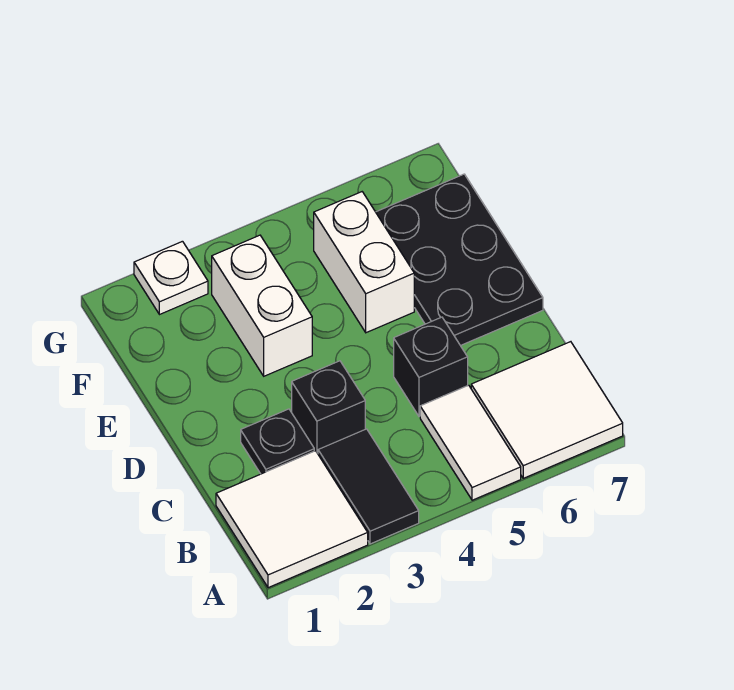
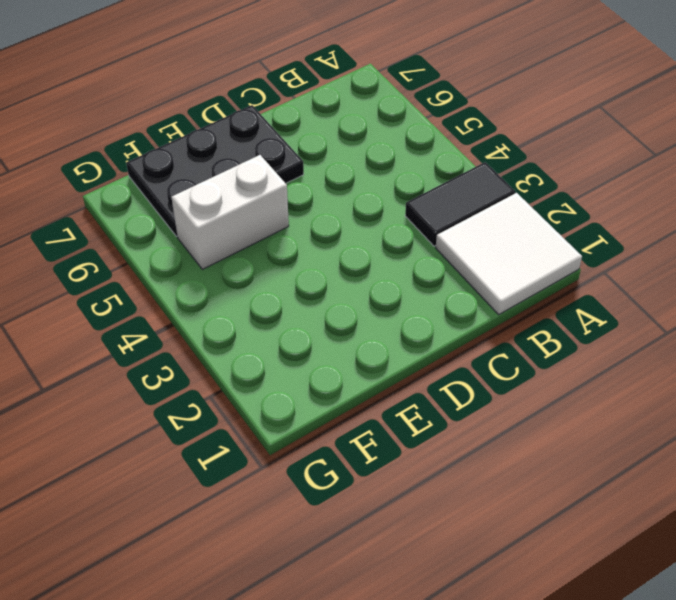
none -> white 1x2 tile [420,385,521,500]
none -> white 2x2 tile [471,342,623,478]

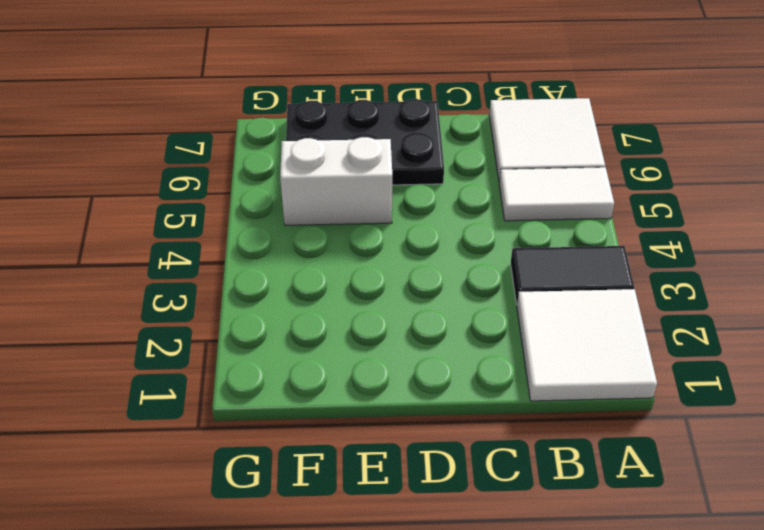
none -> black 1x1 plate [241,409,314,474]
none -> black 1x1 brick [292,361,365,453]

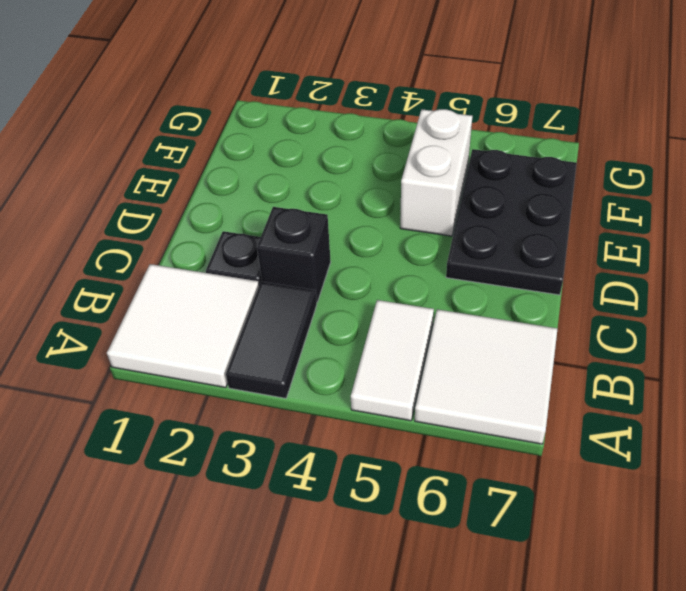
none -> black 1x1 brick [394,317,468,416]
none -> white 1x2 brick [212,235,312,376]

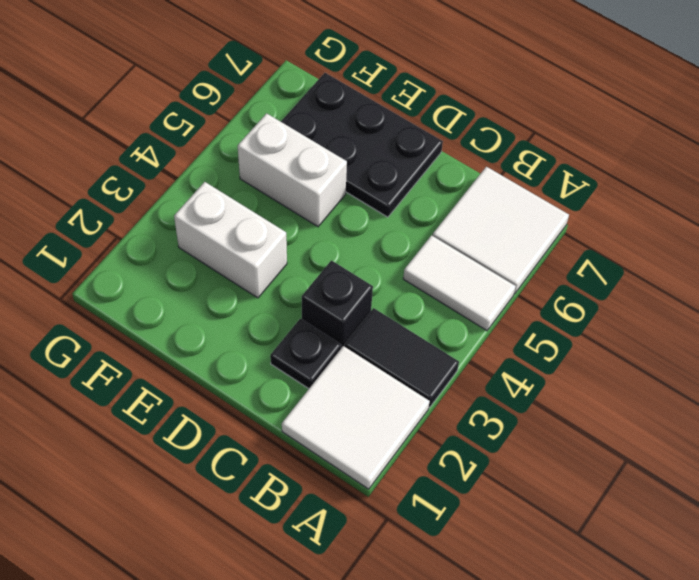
none -> black 1x1 brick [394,317,468,416]
none -> white 1x1 plate [134,241,208,315]

